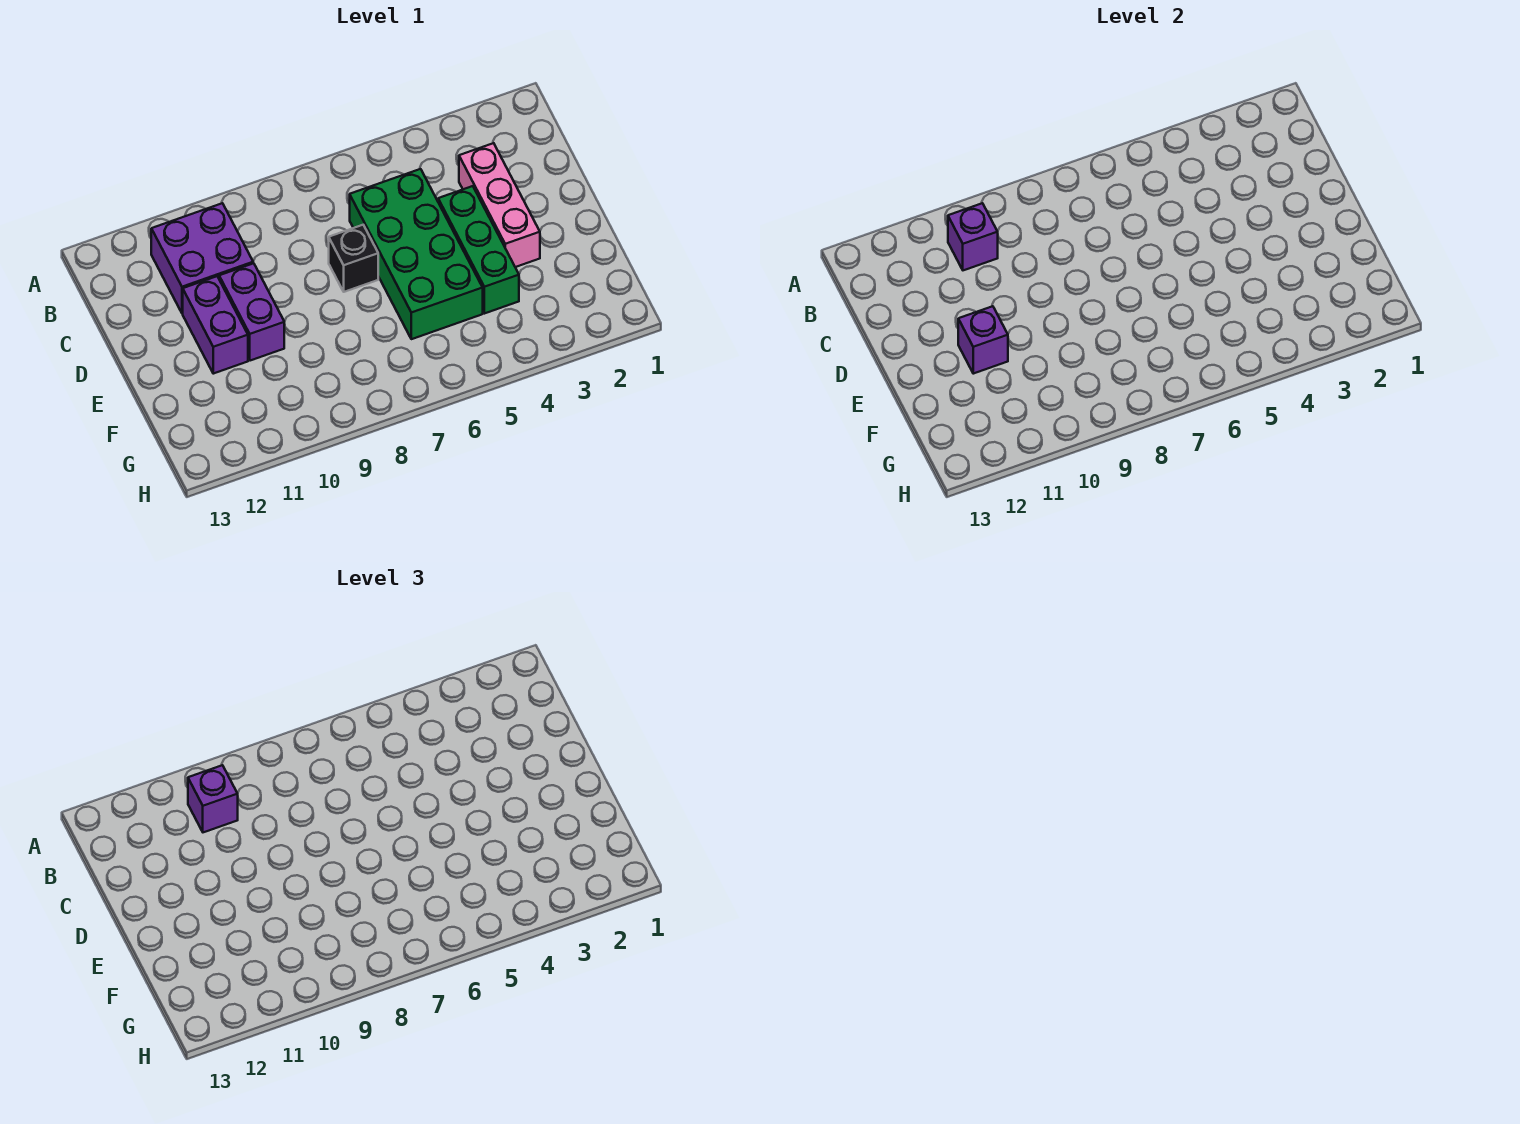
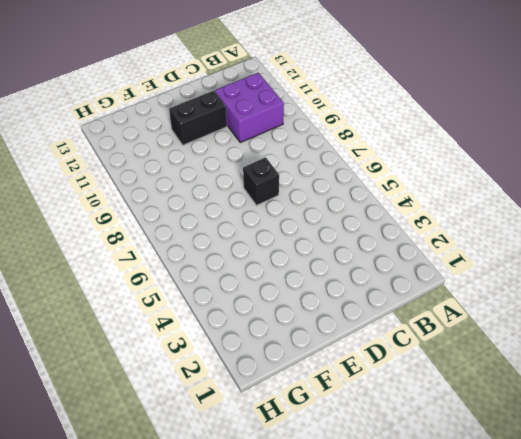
black 1x2 brick [169,91,227,145] -> purple 1x2 brick [183,276,248,374]
none -> pink 1x3 brick [459,143,540,267]
none -> green 2x4 brick [350,169,483,339]

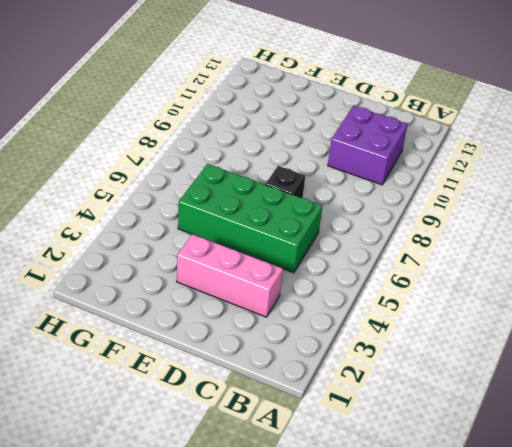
none -> green 1x3 brick [438,186,519,314]
none -> purple 1x2 brick [219,263,284,361]

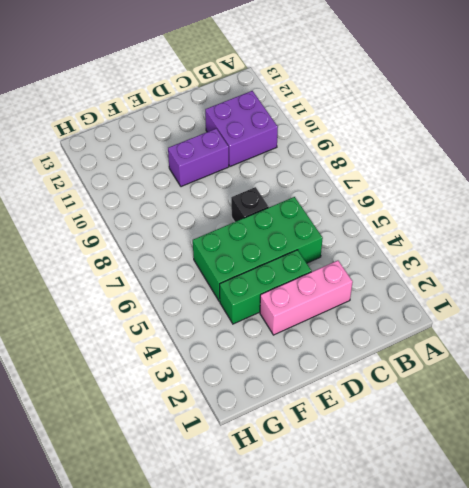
none -> purple 1x2 brick [183,276,248,374]
none -> purple 1x1 brick [948,203,998,270]

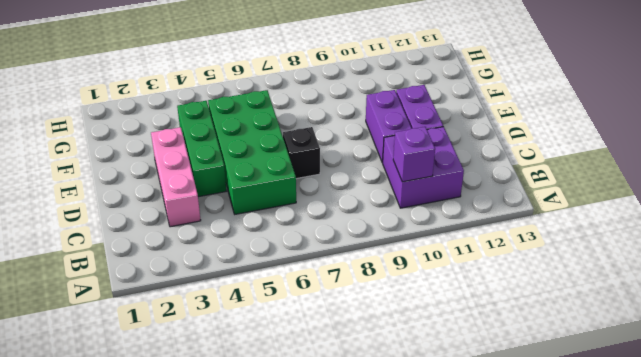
none -> purple 1x1 brick [958,306,1008,374]
none -> purple 1x1 brick [188,765,238,832]

